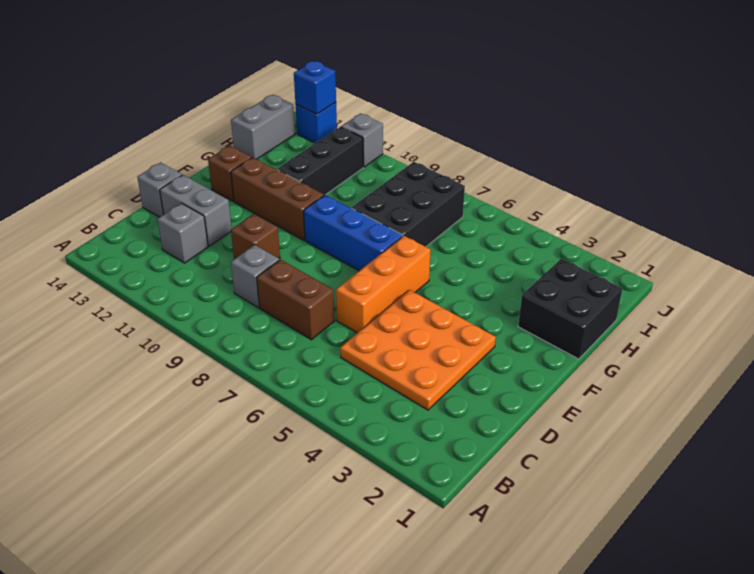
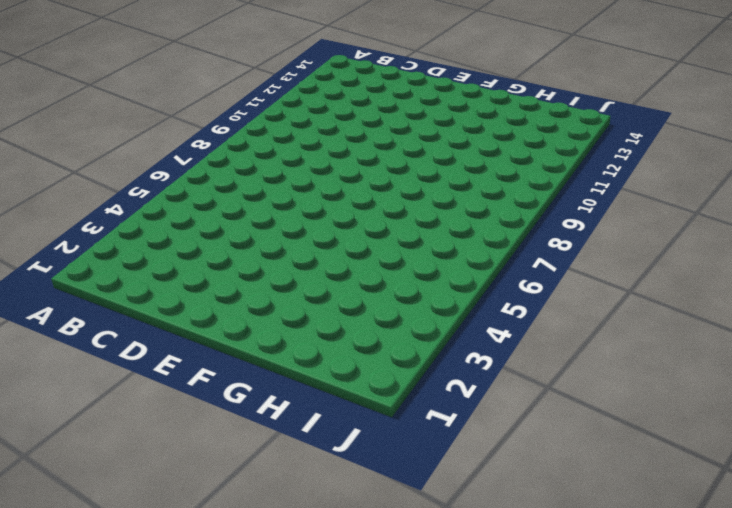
none -> orange 3x3 plate [340,290,496,410]
none -> brown 1x2 brick [257,260,335,340]
none -> grey 1x1 brick [231,245,279,308]

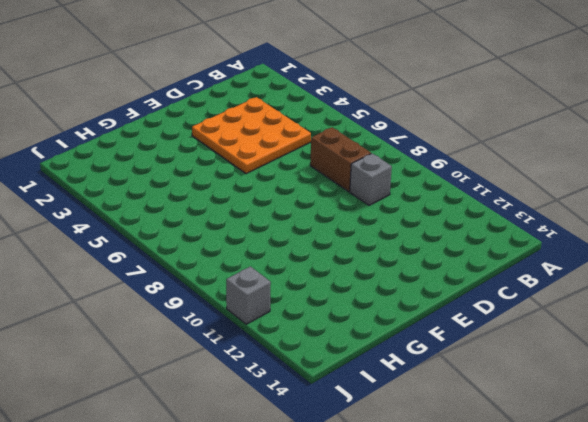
none -> grey 1x1 brick [157,203,208,263]
none -> orange 1x3 brick [336,236,431,333]
none -> brown 1x1 brick [231,214,280,259]

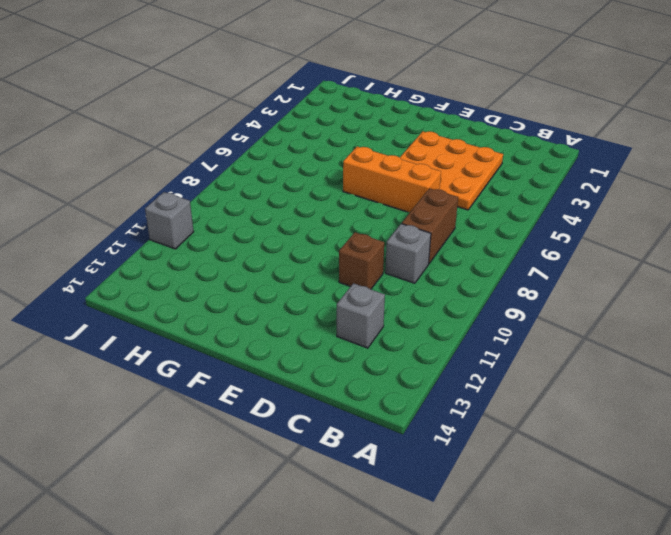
none -> grey 1x2 brick [160,175,232,246]
none -> grey 1x1 brick [137,162,182,217]
none -> blue 1x3 brick [304,195,403,271]

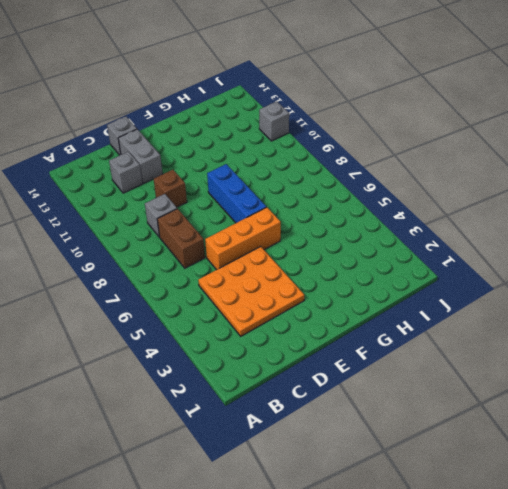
none -> brown 1x3 brick [231,157,324,240]
none -> brown 1x1 brick [208,146,252,201]
none -> black 2x2 brick [518,259,622,359]

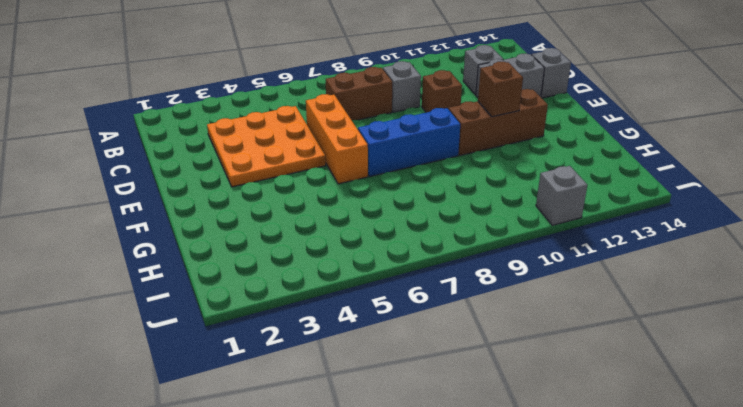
brown 1x1 brick [478,62,523,117] -> brown 1x1 brick moved to [208,146,252,201]
none -> black 2x2 brick [518,259,622,359]
none -> black 2x3 brick [352,162,465,247]
none -> black 1x3 brick [277,127,363,195]

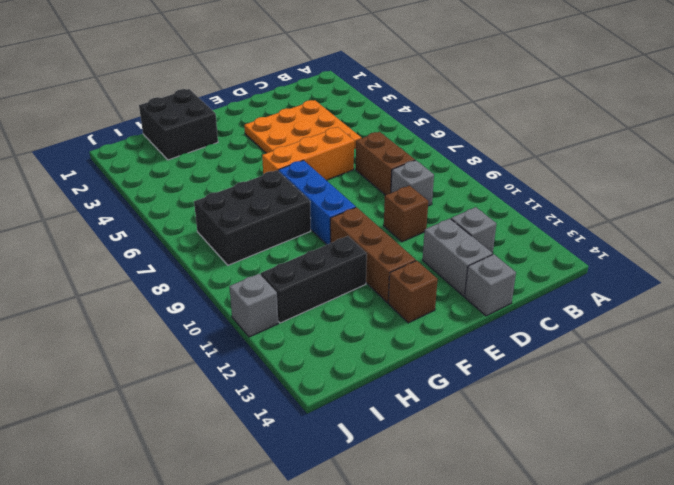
none -> grey 1x2 brick [231,95,295,159]
none -> blue 1x1 brick [296,102,337,143]
none -> blue 1x1 brick [294,61,336,114]

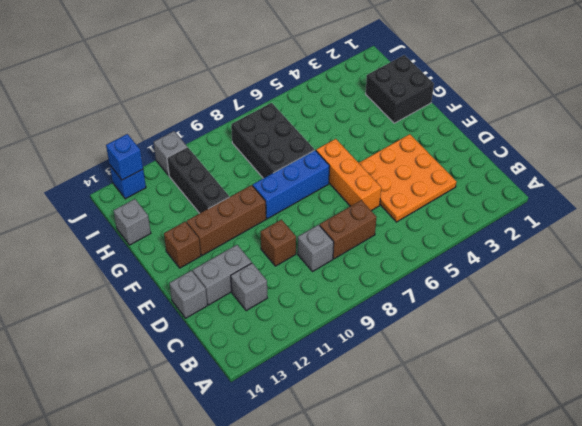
grey 1x1 brick [113,199,151,245] -> grey 1x2 brick [231,95,295,159]

